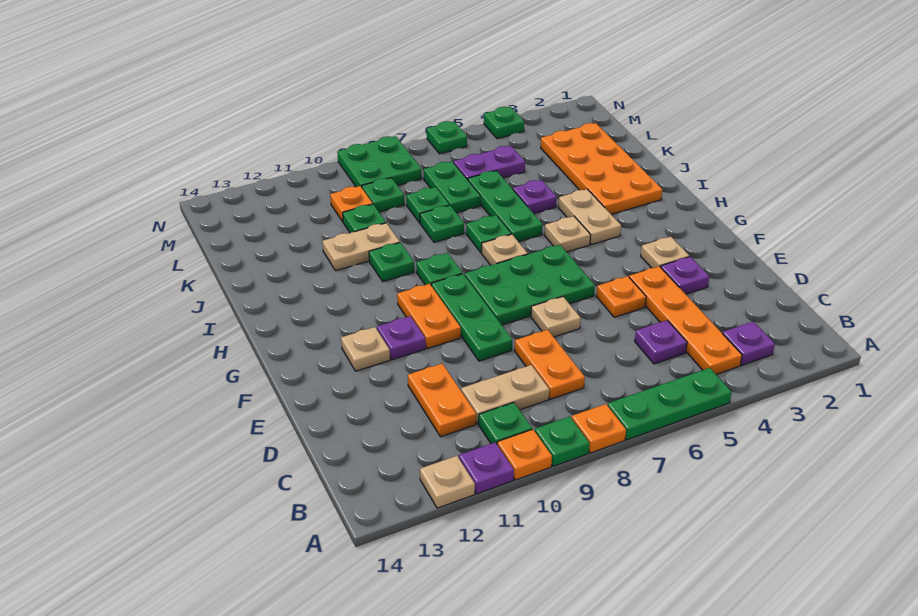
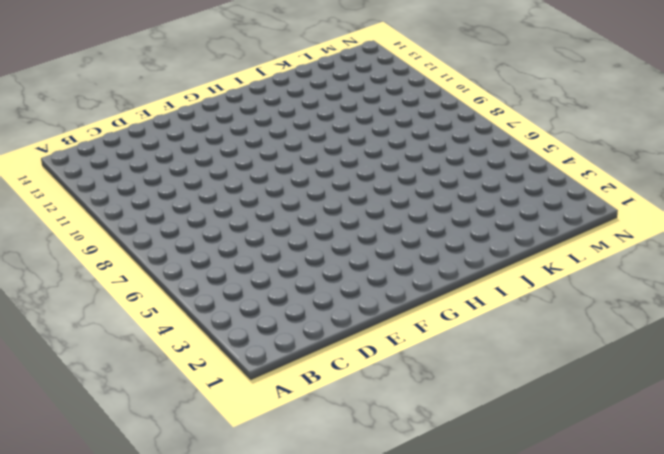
none -> green 1x3 plate [608,368,732,440]
none -> orange 1x1 plate [572,404,626,453]
none -> green 1x1 plate [535,417,589,466]
none -> orange 1x1 plate [497,429,552,480]

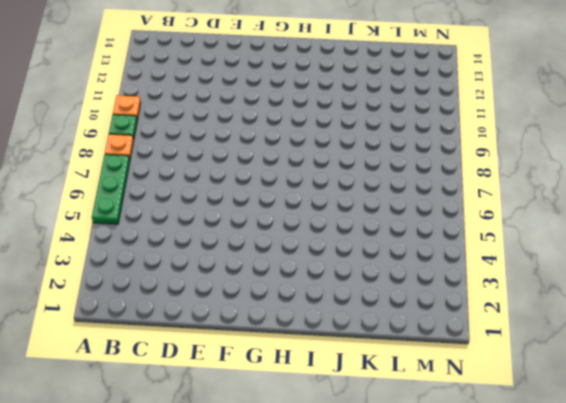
none -> purple 1x1 plate [459,442,514,494]
none -> tan 1x1 plate [420,456,475,508]
none -> purple 1x1 plate [722,322,775,365]
none -> orange 1x4 plate [629,266,742,374]

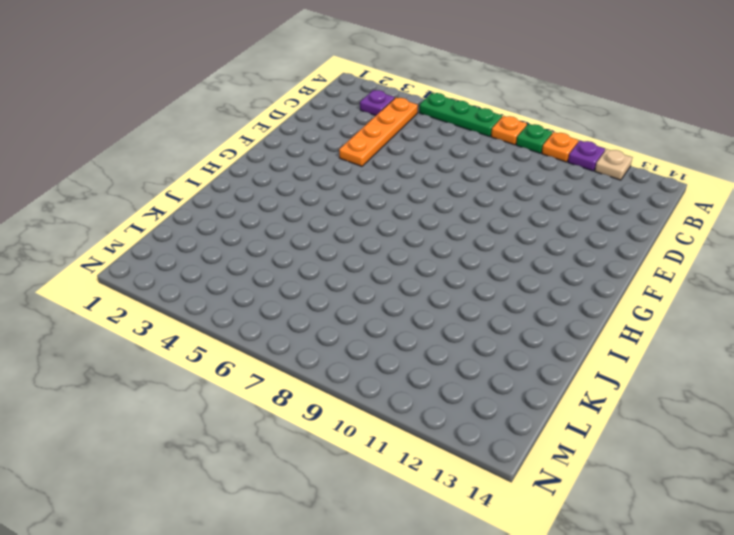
none -> green 1x1 plate [479,402,532,444]
none -> purple 1x1 plate [635,320,687,364]
none -> orange 1x2 plate [515,330,585,399]
none -> tan 1x2 plate [461,365,549,424]

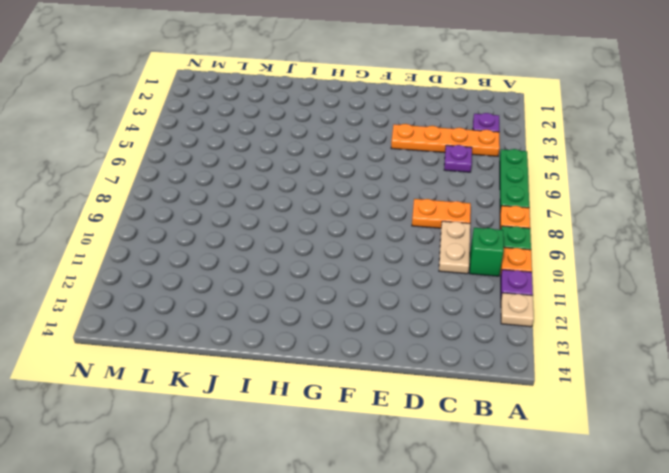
green 1x1 brick [470,228,504,276] -> green 1x1 plate [479,402,532,444]
none -> orange 1x2 plate [408,364,476,437]
none -> purple 1x1 plate [661,257,709,294]
none -> orange 1x1 plate [596,276,646,317]
none -> tan 1x1 plate [531,297,581,337]

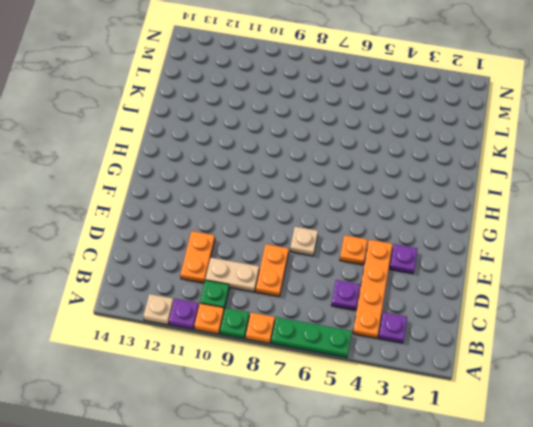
none -> green 1x3 plate [431,274,512,361]
none -> tan 1x1 plate [641,237,689,268]
none -> green 2x3 plate [465,245,595,325]
none -> orange 1x2 plate [397,284,461,349]

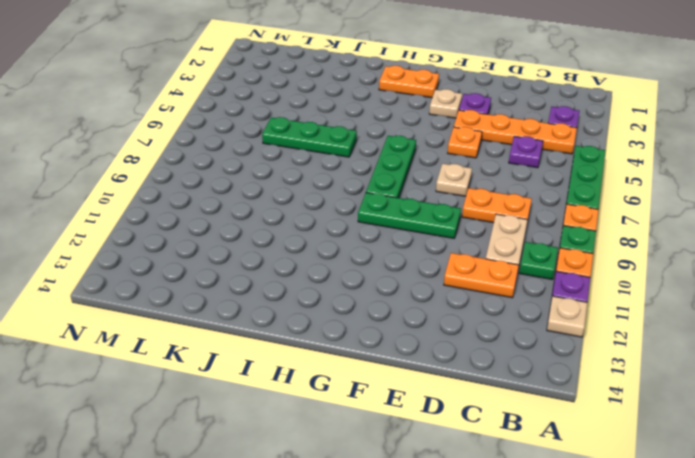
orange 1x2 plate [379,66,439,98] -> orange 1x2 plate moved to [397,284,461,349]
green 1x3 plate [366,136,416,198] -> green 2x3 plate [465,245,595,325]
none -> purple 1x1 plate [377,316,426,360]
none -> tan 1x1 plate [341,327,390,371]
none -> tan 1x2 plate [558,189,621,245]
none -> tan 1x1 plate [544,216,590,252]

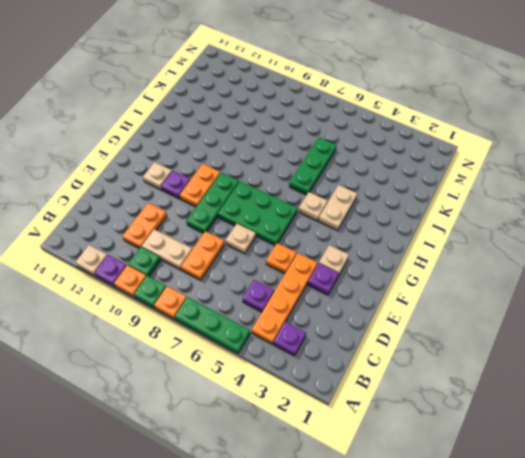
none -> tan 1x1 plate [482,234,528,265]
none -> green 1x1 plate [416,253,462,285]
none -> orange 2x4 plate [541,123,662,215]
none -> green 1x1 plate [466,215,511,253]

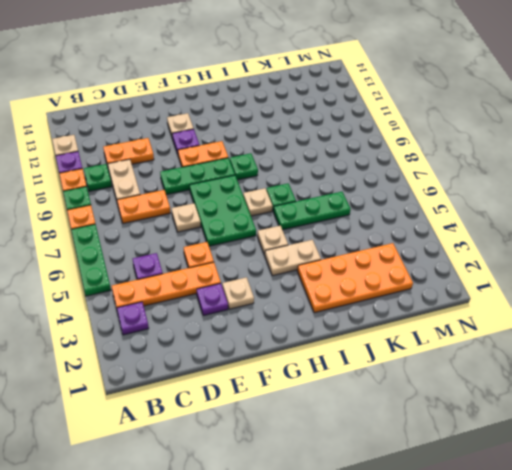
none -> green 1x1 plate [369,243,414,282]
none -> purple 1x1 plate [513,180,557,214]
none -> green 1x1 plate [420,205,464,242]
none -> tan 1x2 plate [322,223,400,271]

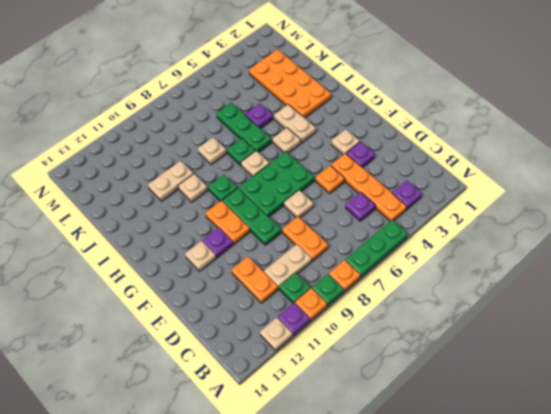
tan 1x1 plate [178,174,208,202] -> green 1x1 plate [369,243,414,282]
tan 1x1 plate [198,138,226,165] -> green 1x1 plate [420,205,464,242]
none -> green 1x2 plate [424,162,480,213]
none -> green 1x1 plate [406,187,449,223]
none -> green 1x1 plate [343,204,386,233]
none -> purple 1x2 plate [454,146,525,180]

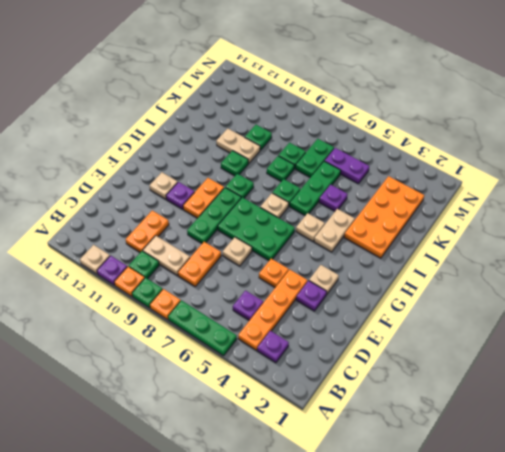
none -> green 1x1 plate [362,178,404,212]
none -> orange 1x1 plate [330,186,373,222]
none -> green 2x2 plate [337,136,422,188]
none -> green 1x1 plate [484,107,524,139]

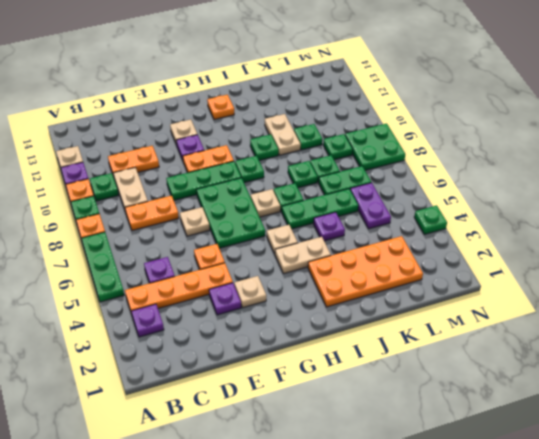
orange 1x1 plate [207,95,234,120] -> orange 1x1 plate moved to [330,186,373,222]
none -> green 1x1 plate [427,121,467,154]

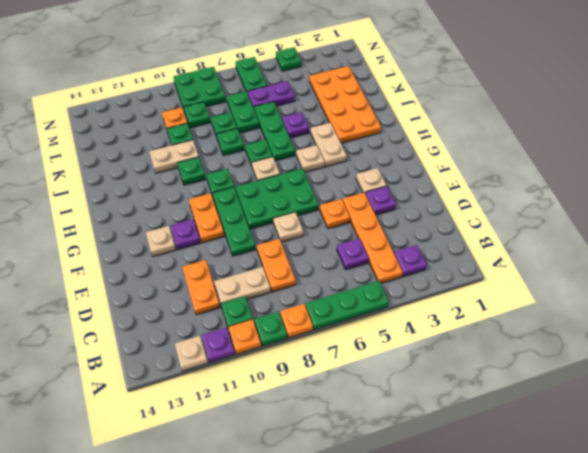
green 1x2 plate [236,57,267,93] -> green 1x1 plate [427,121,467,154]

